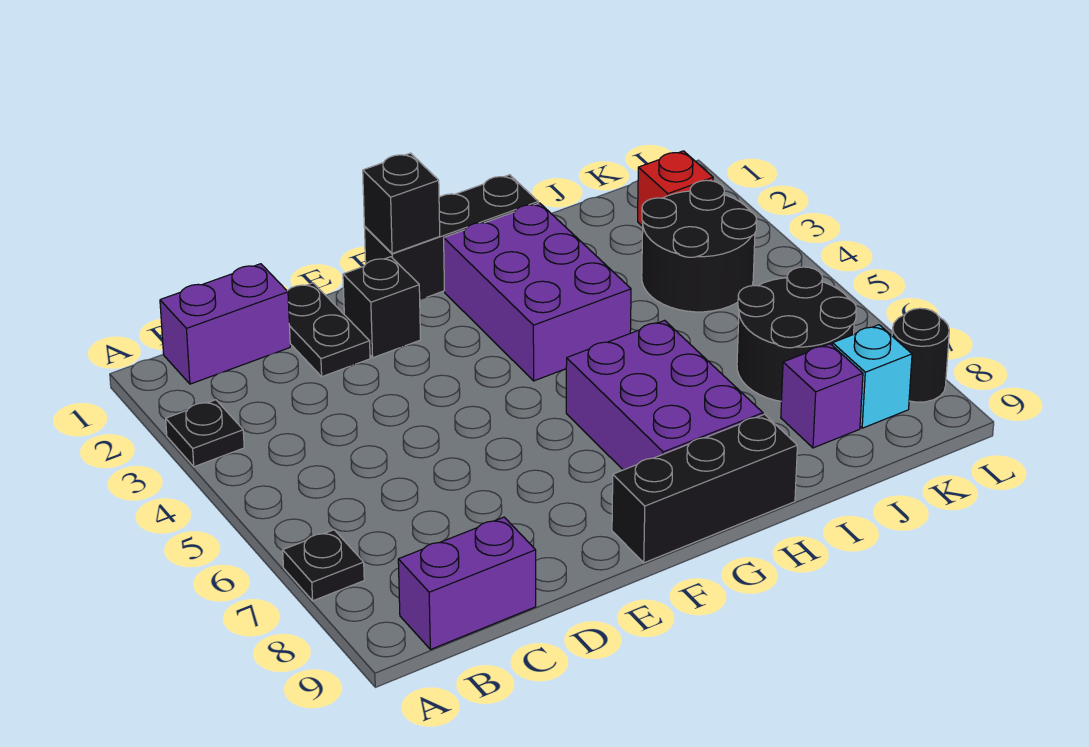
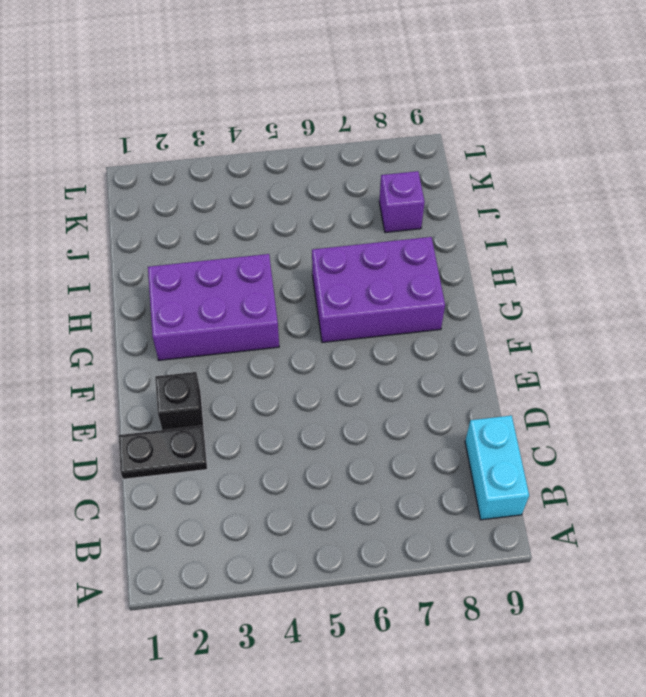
cyan 1x2 brick [465,415,529,520] -> purple 1x2 brick [398,517,536,649]
none -> black 1x1 plate [166,400,244,467]
none -> black 1x1 plate [283,530,364,601]
none -> purple 1x2 brick [160,264,290,384]

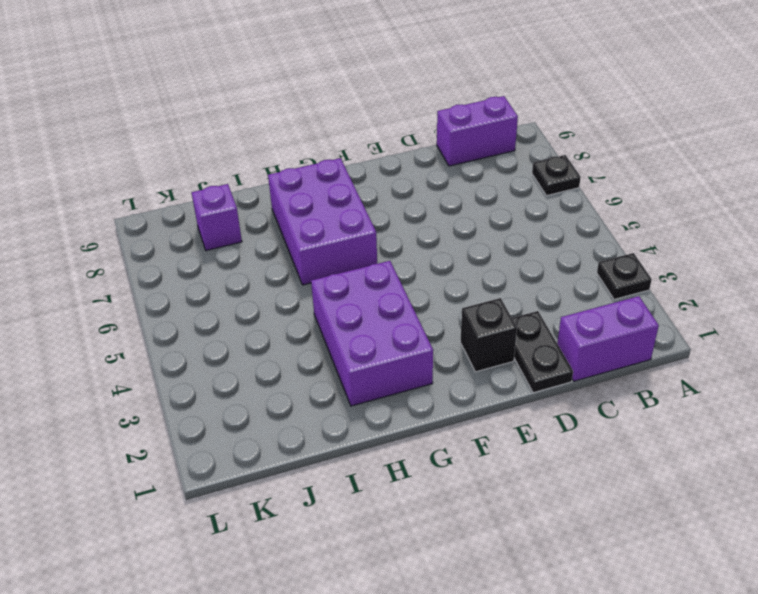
none -> black 1x3 brick [364,175,538,300]
none -> black 1x3 brick [612,414,797,563]
none -> black 2x2 round brick [642,180,757,312]

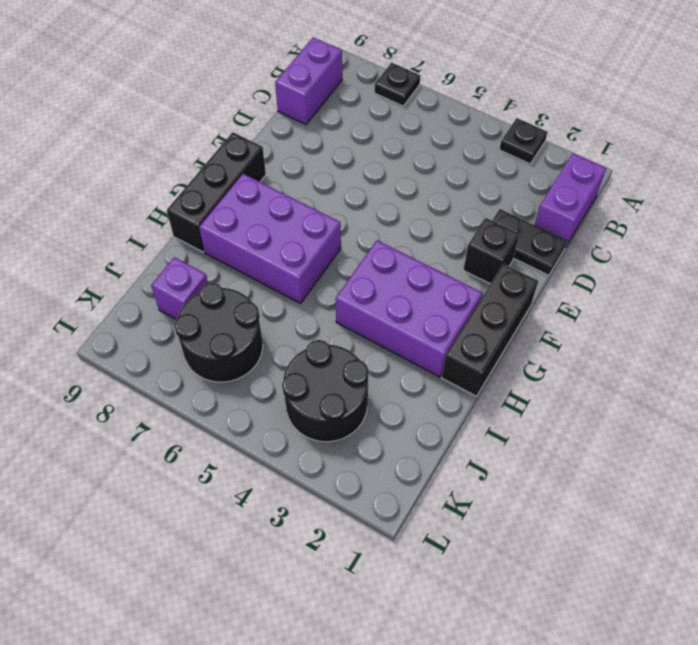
none -> red 1x1 brick [638,151,713,226]
none -> cyan 1x1 brick [832,325,912,428]
none -> black 1x1 round brick [892,308,949,402]

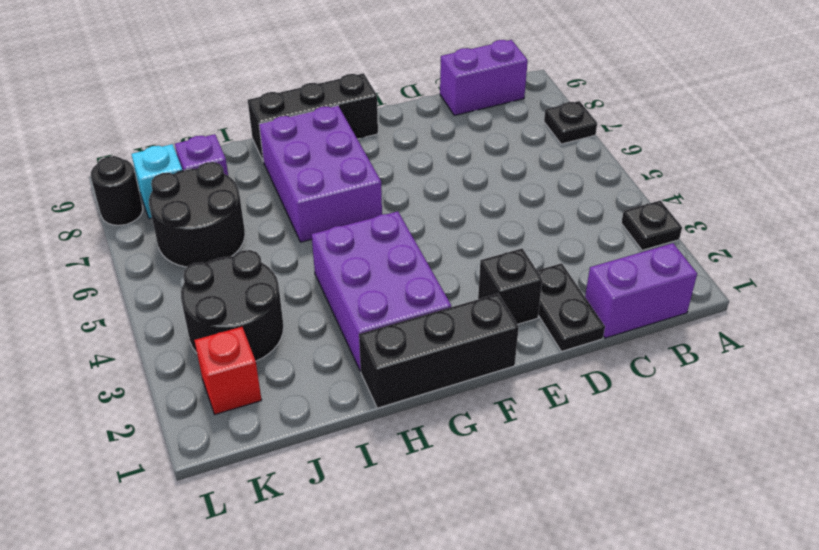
none -> black 1x1 brick [363,153,440,254]

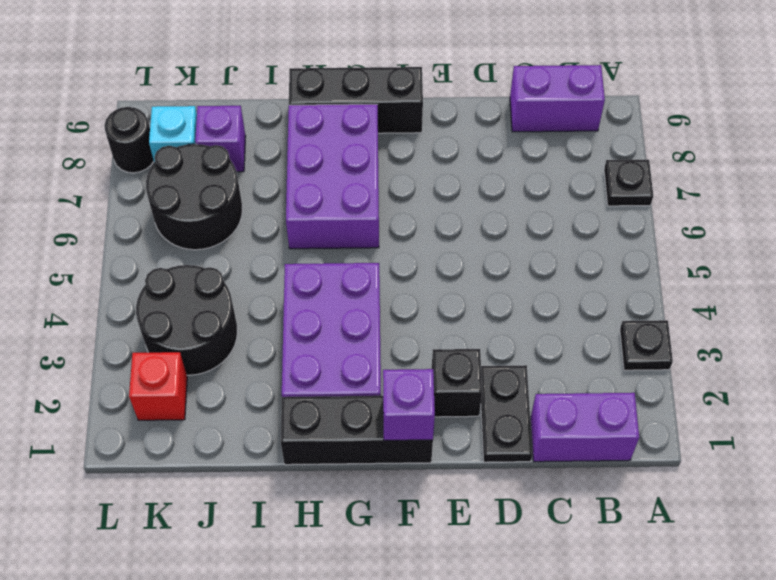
purple 1x1 brick [383,369,435,440] -> black 1x1 brick [363,153,440,254]

